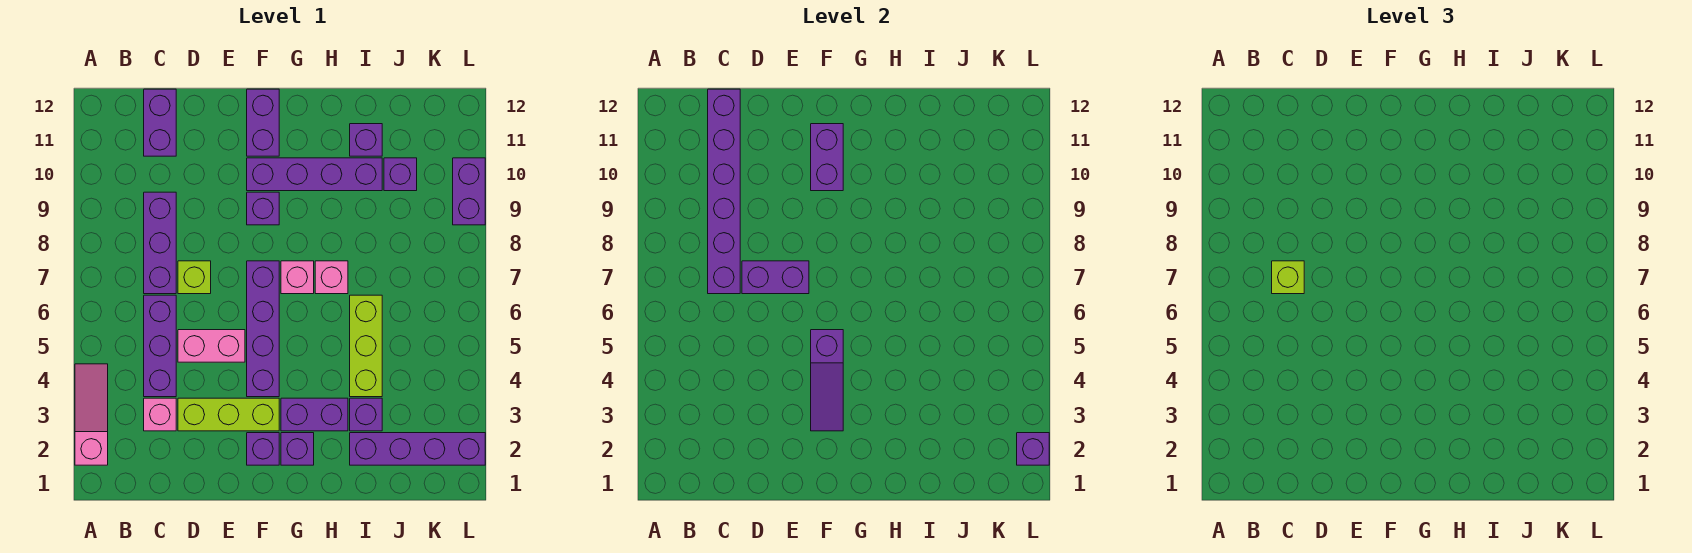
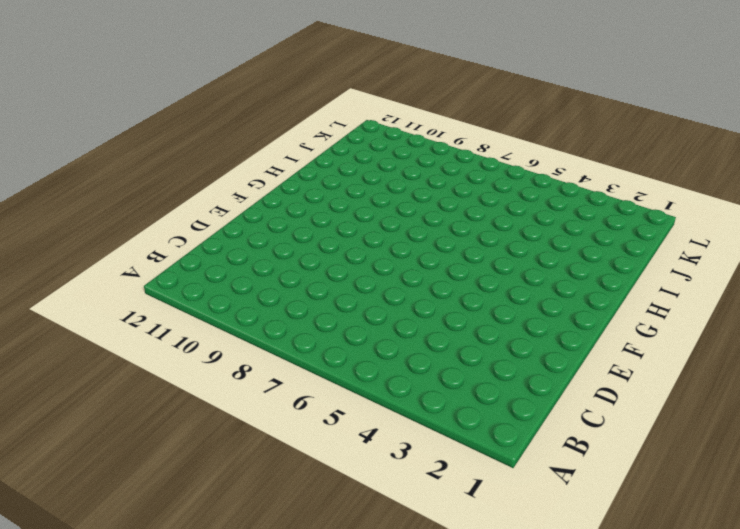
none -> pink 1x3 slope [75,364,108,465]
none -> pink 1x1 brick [144,398,176,431]
none -> purple 1x3 brick [144,295,176,397]

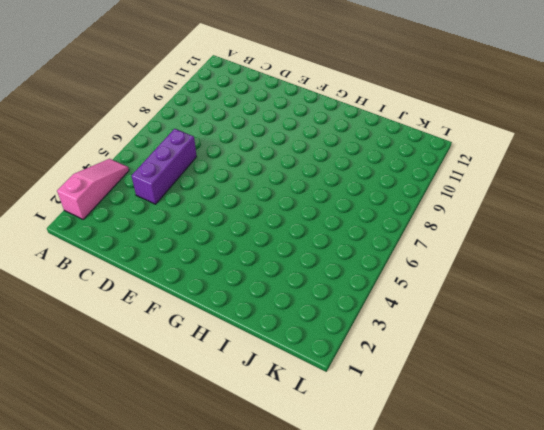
none -> pink 1x1 brick [144,398,176,431]
none -> purple 1x3 brick [144,192,176,294]
none -> purple 1x2 brick [144,89,176,156]

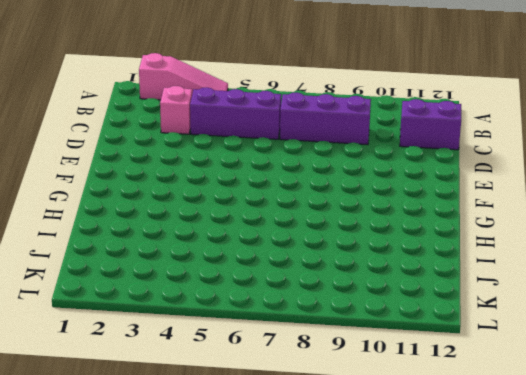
none -> lime 1x3 brick [178,398,279,431]
none -> pink 1x2 brick [178,330,245,362]
none -> lime 1x1 brick [178,261,211,294]

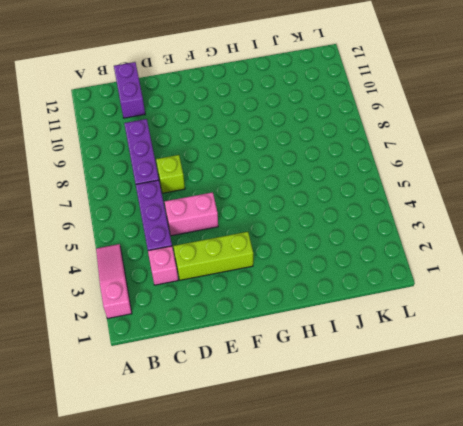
none -> purple 1x1 brick [247,433,279,465]
none -> purple 1x4 brick [247,261,279,397]
none -> purple 1x1 brick [247,192,279,225]

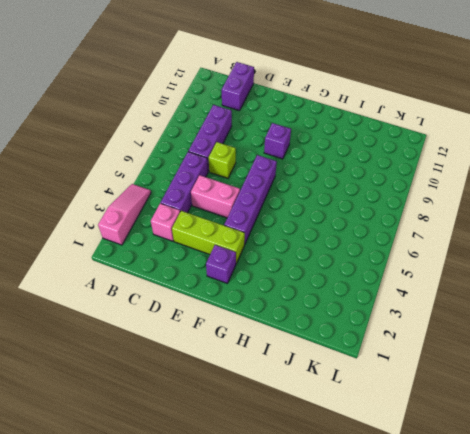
none -> purple 1x4 brick [247,158,382,191]
none -> purple 1x2 brick [247,89,279,156]
none -> purple 1x1 brick [281,433,314,465]

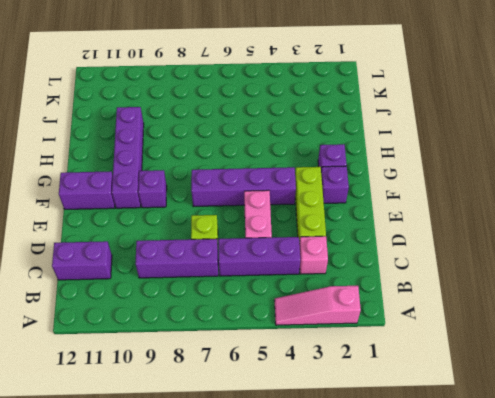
none -> purple 1x2 brick [281,398,348,431]
none -> pink 1x1 brick [281,261,314,294]
none -> pink 1x1 brick [315,261,348,294]

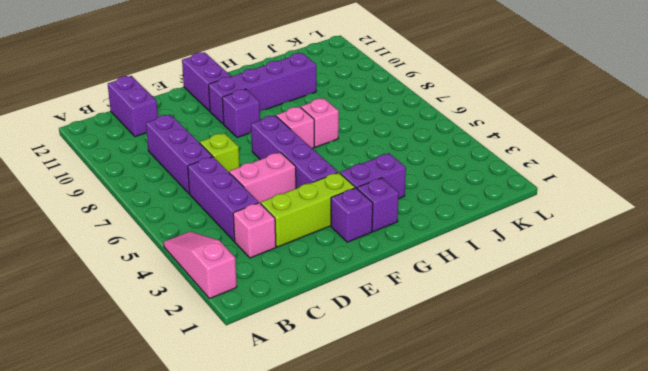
none -> purple 1x4 brick [350,433,485,465]
none -> purple 1x1 brick [350,398,382,431]
none -> lime 1x3 brick [350,295,382,397]

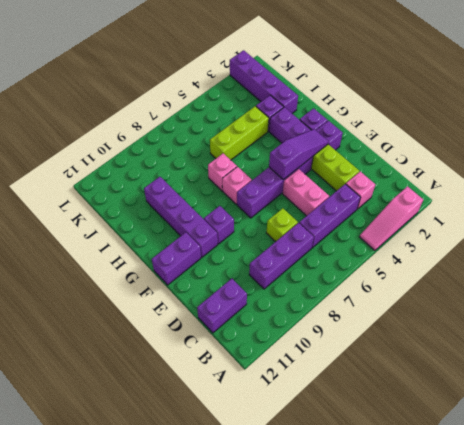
none -> purple 1x1 brick [350,124,382,156]
none -> purple 1x1 brick [384,158,417,191]
none -> purple 1x2 brick [453,158,485,225]

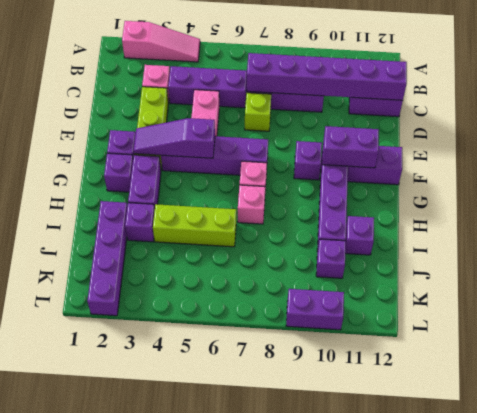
none -> purple 1x2 brick [742,261,809,294]
none -> purple 1x1 brick [1017,433,1049,465]
none -> lime 1x1 brick [1272,261,1304,294]

